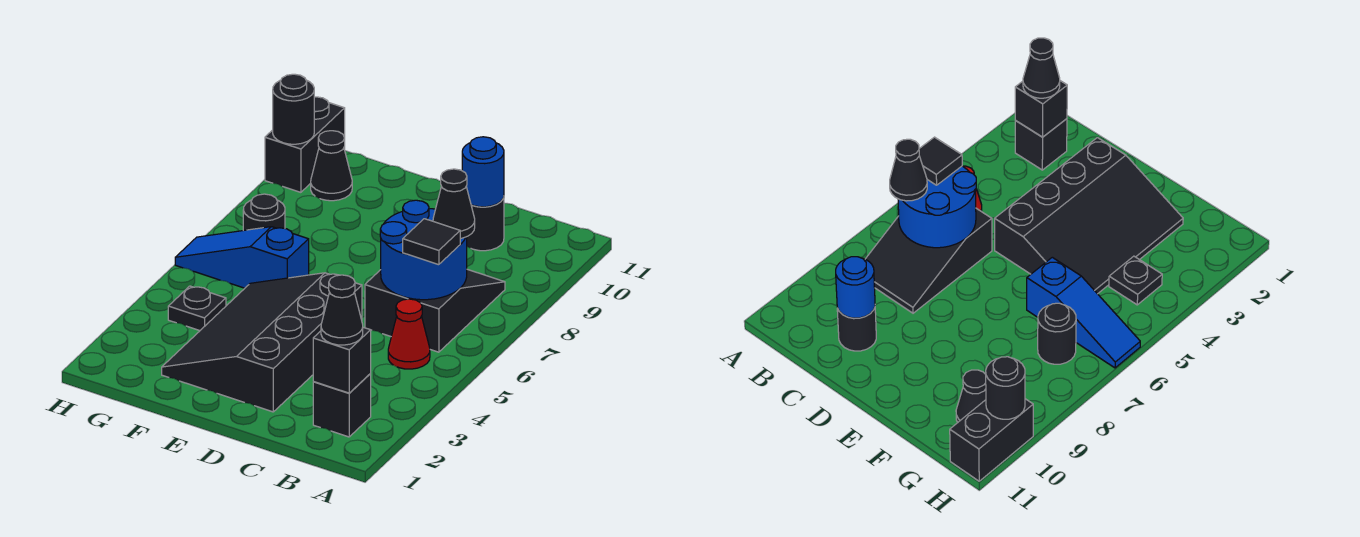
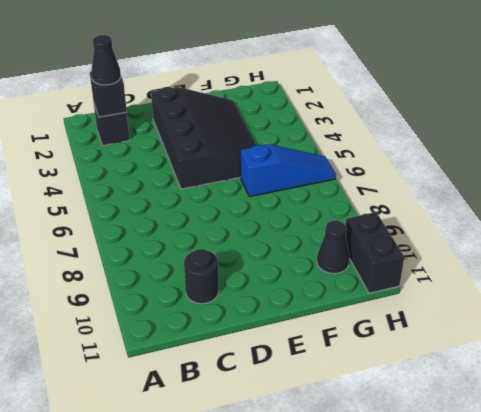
none -> red 1x1 cone [388,299,430,369]
none -> black 2x3 slope [365,269,505,352]
none -> black 1x1 plate [168,286,226,331]

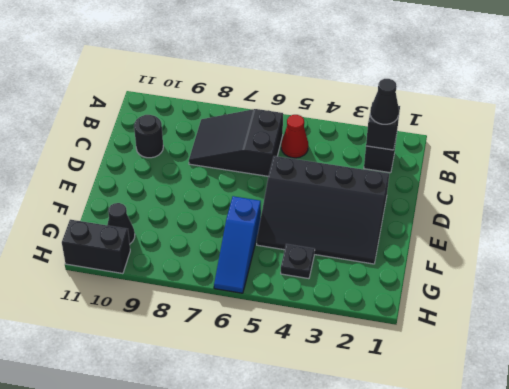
none -> black 1x1 round brick [243,194,285,230]
none -> blue 2x2 round brick [380,200,467,300]
none -> blue 1x1 round brick [462,137,504,207]

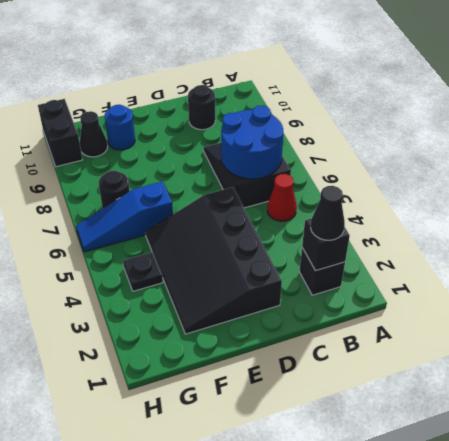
blue 1x1 round brick [104,105,135,150] -> blue 1x1 round brick moved to [462,137,504,207]
none -> black 1x1 round brick [273,74,314,144]
none -> black 1x1 tile [403,219,460,265]
none -> black 1x1 cone [433,169,475,238]

